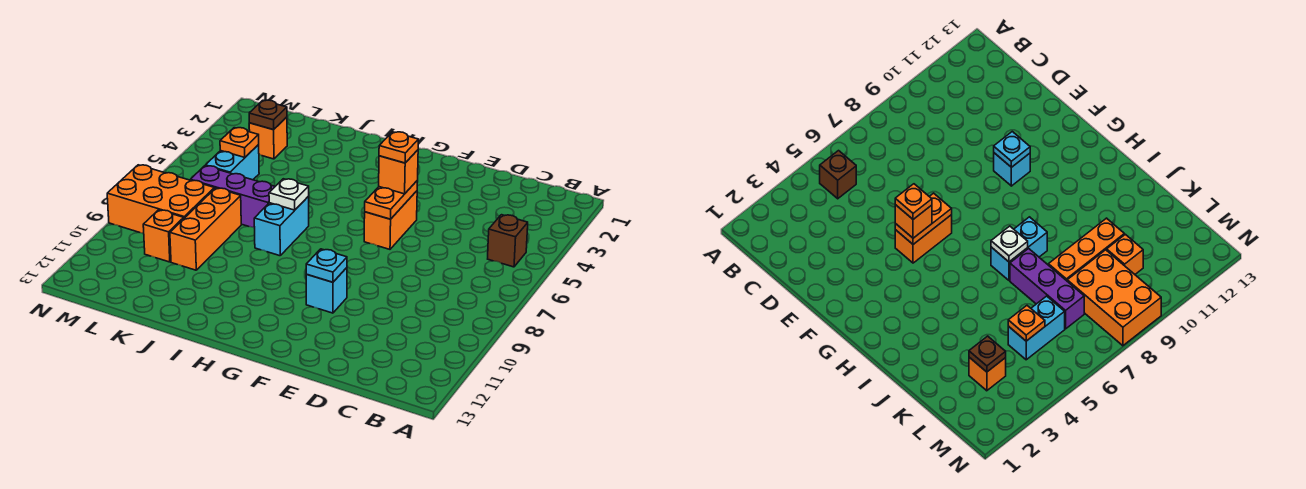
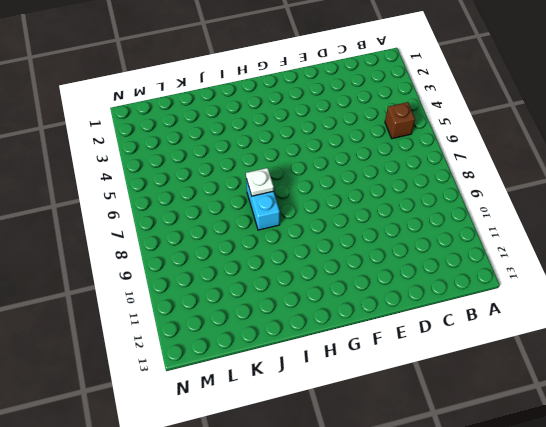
none -> orange 1x2 brick [364,191,417,249]
none -> cyan 1x1 brick [306,268,347,313]
none -> purple 1x3 brick [191,166,275,228]

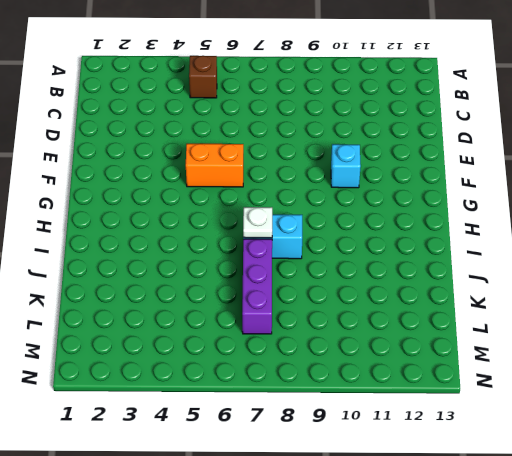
none -> orange 1x3 brick [170,188,241,270]
none -> orange 1x1 brick [249,117,287,159]
none -> cyan 1x2 brick [205,145,259,180]

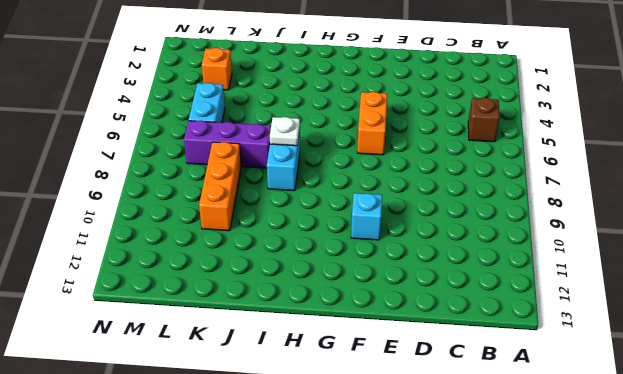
none -> orange 2x3 brick [107,165,214,233]
none -> orange 1x1 brick [143,210,184,262]
none -> orange 1x2 plate [365,180,418,219]

